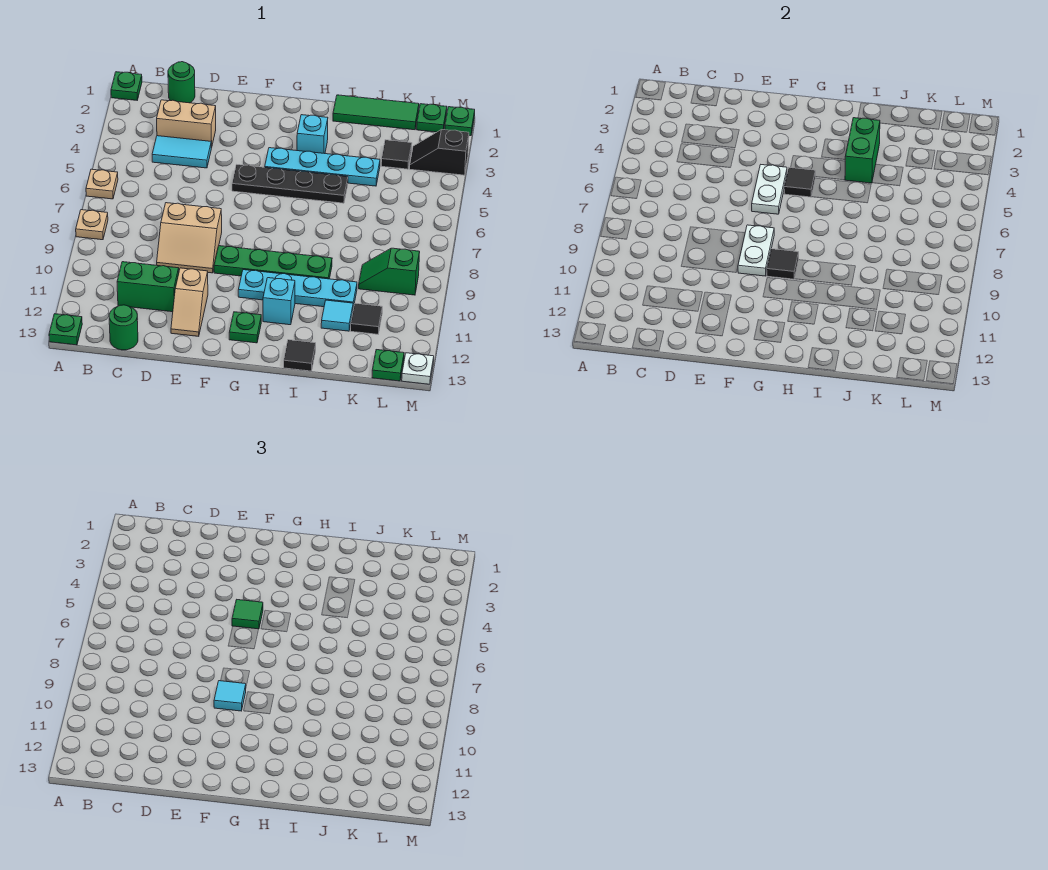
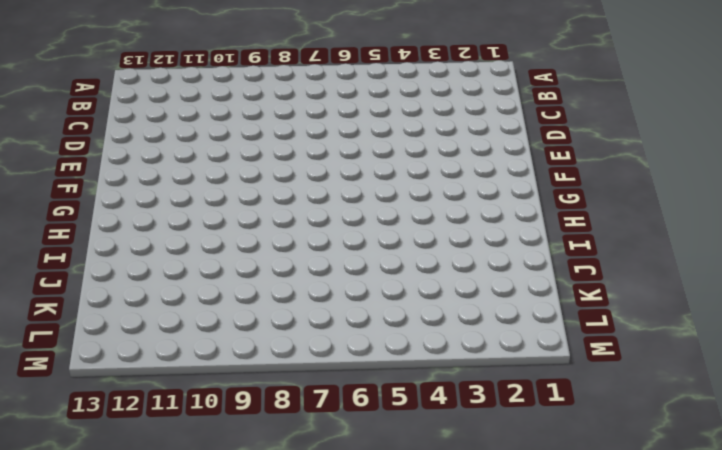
none -> green 1x1 plate [111,72,142,100]
none -> tan 1x1 plate [86,169,118,199]
none -> tan 1x1 plate [76,210,108,240]
none -> green 1x1 plate [49,314,82,345]

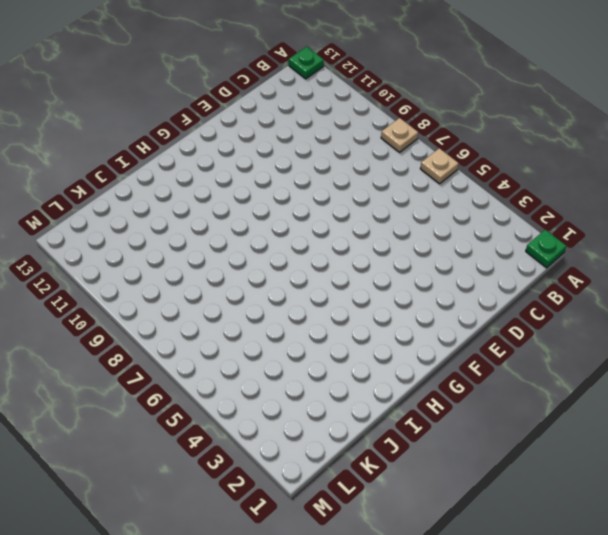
none -> green 1x1 round brick [168,62,195,103]
none -> tan 1x2 brick [157,100,216,148]
none -> cyan 1x2 tile [152,136,211,168]
none -> green 1x2 brick [117,262,179,312]

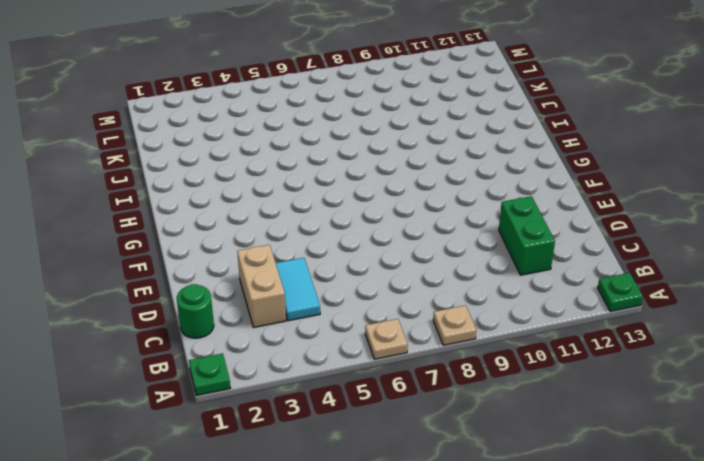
none -> green 1x1 round brick [109,305,138,350]
none -> tan 2x2 slope [157,203,222,273]
none -> tan 1x2 slope [171,268,208,336]
none -> black 1x4 plate [232,165,348,203]

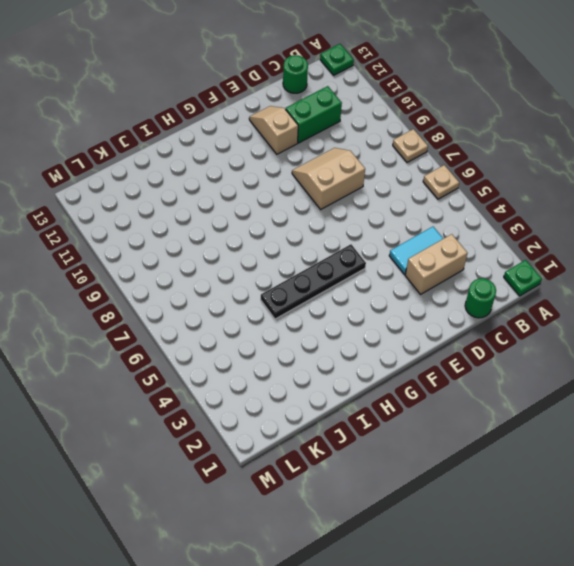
none -> green 1x4 plate [214,246,332,279]
none -> cyan 1x4 plate [265,148,380,186]
none -> cyan 1x4 plate [238,270,357,308]
none -> green 1x1 plate [229,312,261,343]

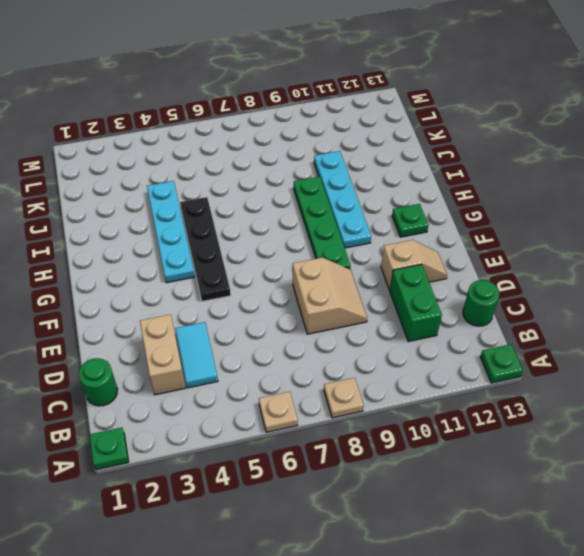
none -> cyan 1x1 brick [297,115,328,154]
none -> cyan 1x1 brick [263,278,295,325]
none -> green 1x3 tile [333,95,419,130]
none -> black 1x1 tile [284,340,316,371]

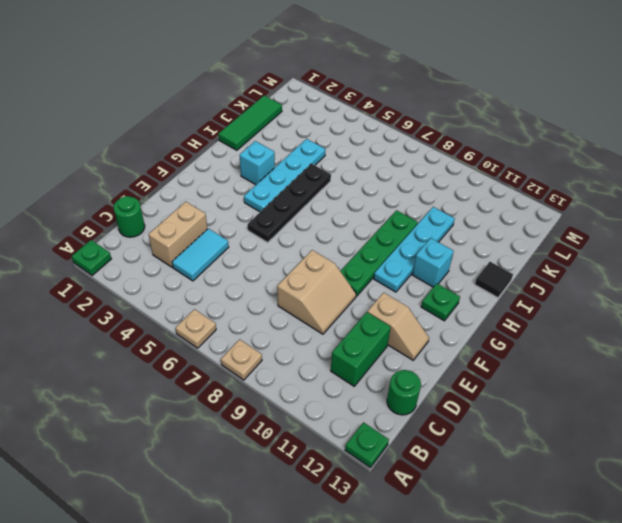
none -> cyan 1x1 tile [321,300,353,331]
none -> black 1x1 tile [381,140,412,169]
none -> green 1x2 slope [359,248,420,295]
none -> black 1x1 tile [351,303,382,334]

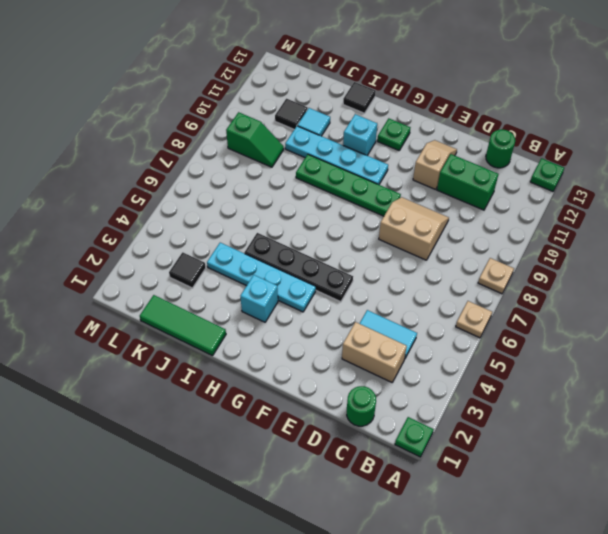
none -> green 1x1 plate [417,104,447,132]
none -> black 1x2 slope [410,130,469,175]
none -> green 1x1 plate [372,350,404,381]
none -> green 1x1 plate [445,107,475,136]

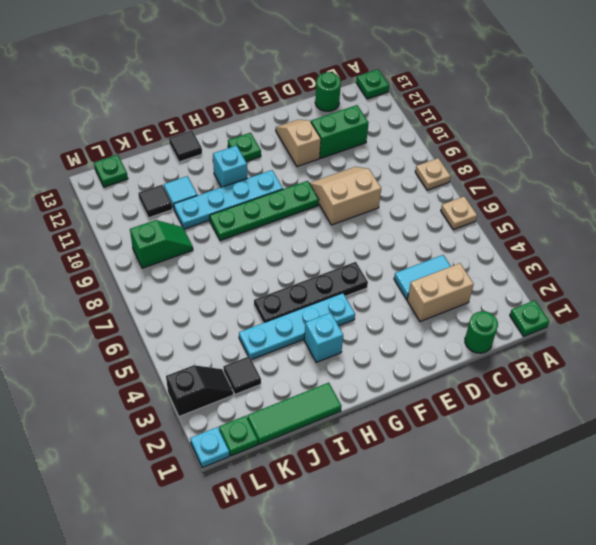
cyan 1x1 plate [190,427,229,468] -> green 1x1 plate [445,107,475,136]
none -> white 1x1 plate [402,353,434,384]
none -> white 1x2 plate [752,165,787,214]
none -> white 1x2 plate [738,225,774,276]
none -> black 1x1 tile [784,168,815,197]

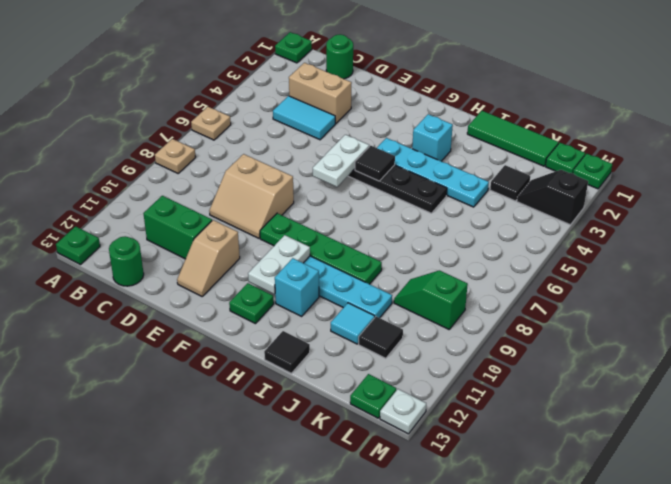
white 1x2 plate [248,235,310,294] -> white 1x2 plate moved to [738,225,774,276]
none -> black 1x1 tile [767,249,799,279]
none -> green 1x2 brick [845,118,880,183]
none -> green 1x1 tile [232,600,263,629]
none -> cyan 1x1 tile [214,681,246,711]

